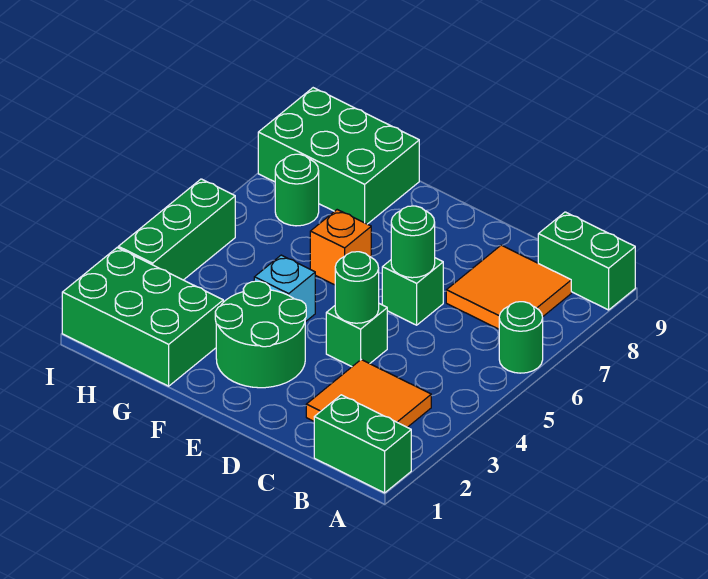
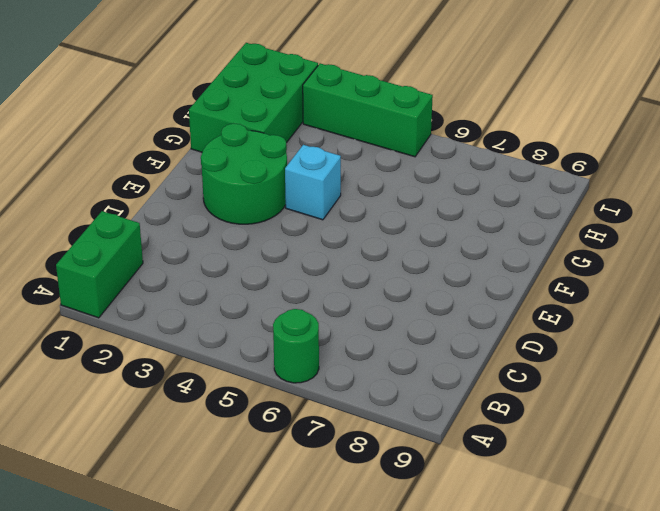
none -> green 1x2 brick [538,212,635,310]
none -> orange 2x2 tile [306,360,431,427]
none -> orange 2x2 tile [446,245,571,329]

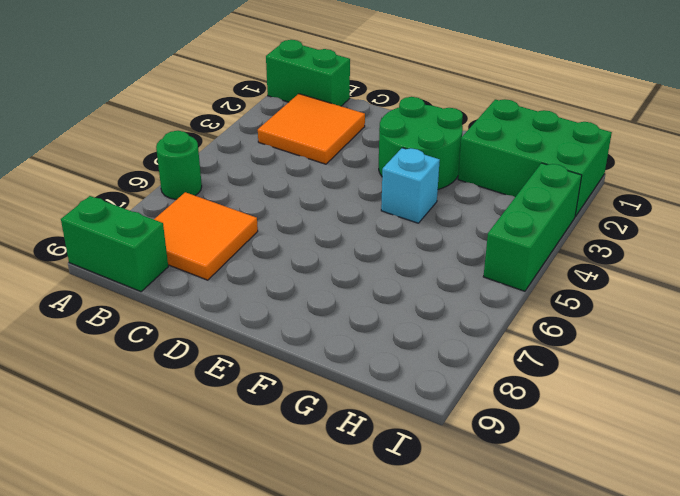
none -> green 1x1 brick [326,304,387,367]
none -> green 1x1 brick [382,258,443,325]
none -> orange 1x1 brick [310,210,371,285]

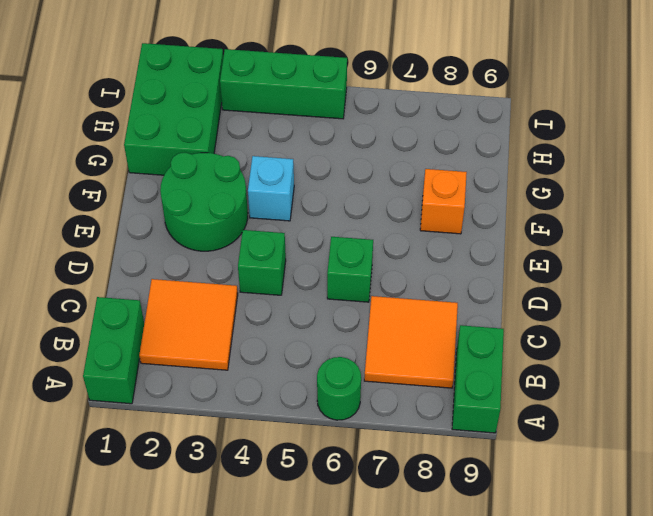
orange 1x1 brick [420,169,467,234] -> orange 1x1 brick moved to [310,210,371,285]
none -> green 2x3 brick [258,88,419,224]
none -> green 1x1 round brick [275,154,319,226]
none -> green 1x1 round brick [335,252,379,323]

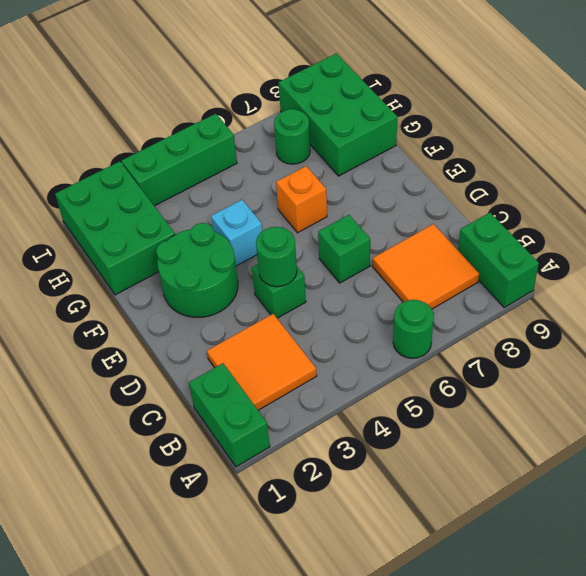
none -> green 1x1 round brick [391,206,435,278]

